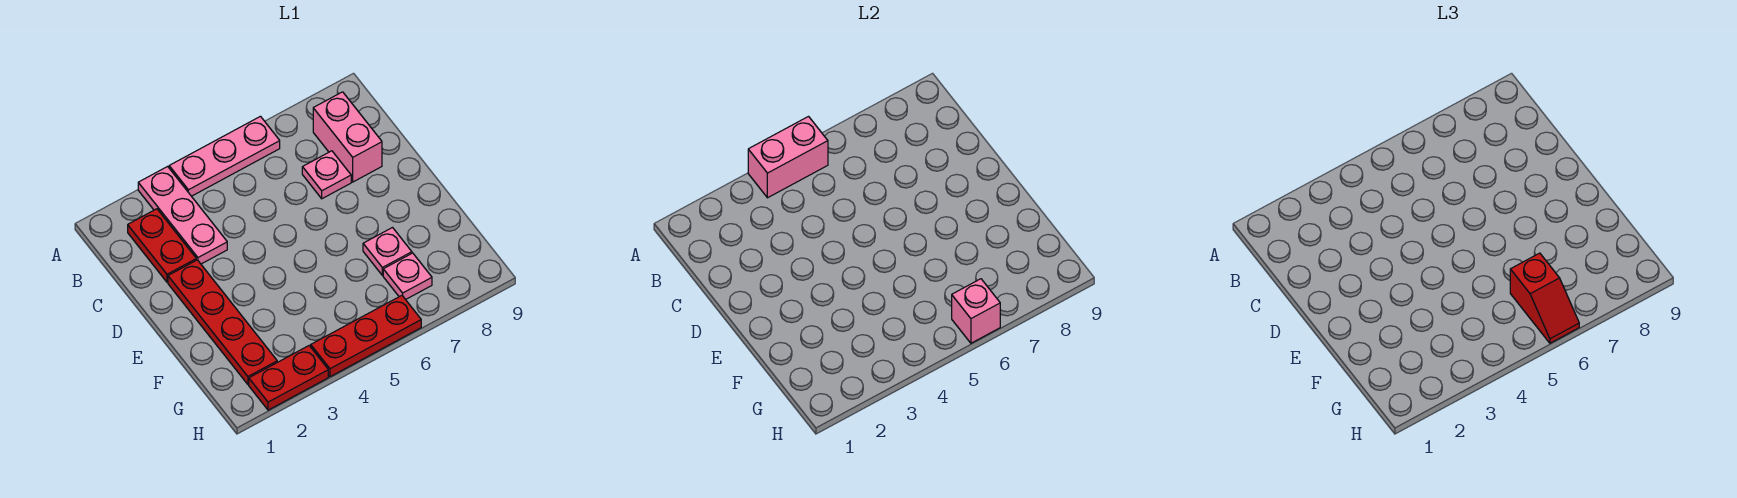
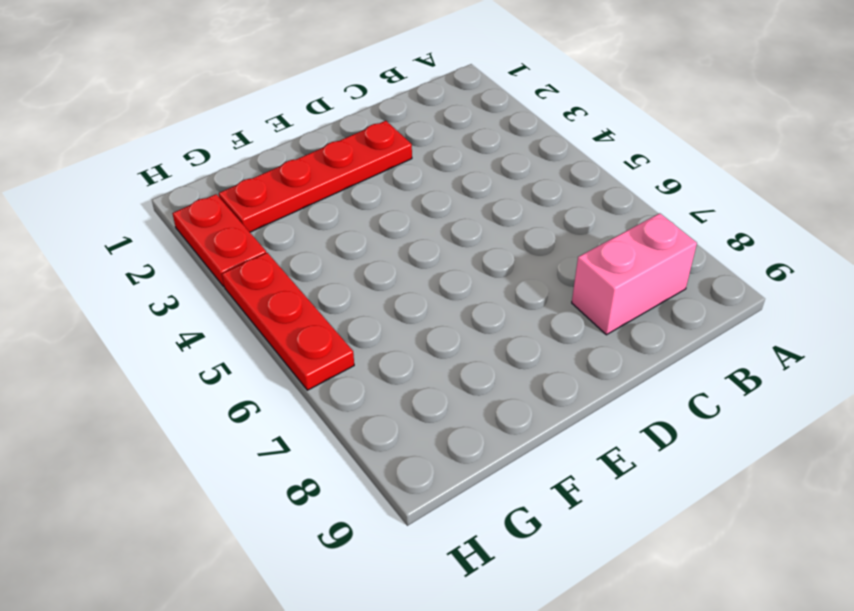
none -> pink 1x3 plate [138,166,227,264]
none -> pink 1x3 plate [169,116,280,196]
none -> red 1x2 plate [128,209,196,282]

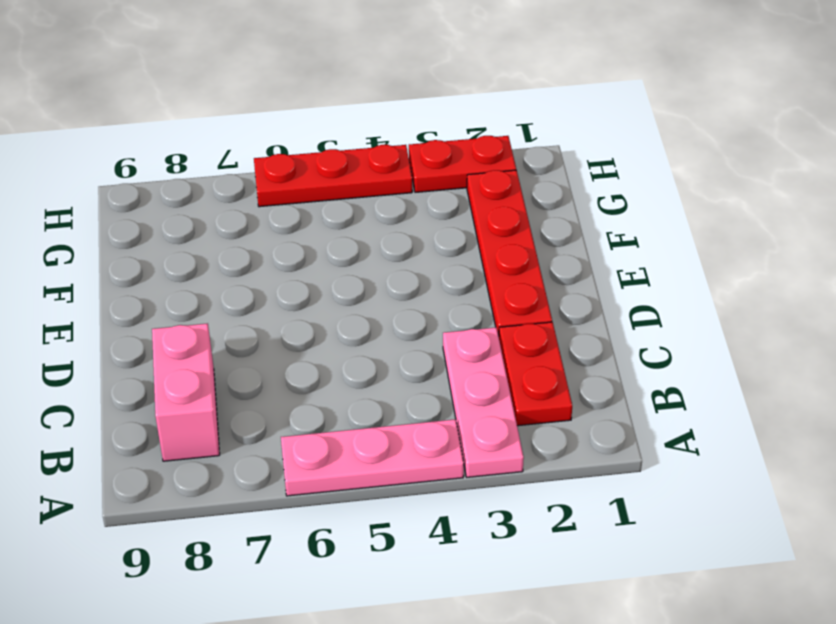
none -> pink 1x1 plate [302,151,351,199]
none -> pink 1x1 plate [363,228,412,275]
none -> pink 1x1 plate [383,253,432,300]

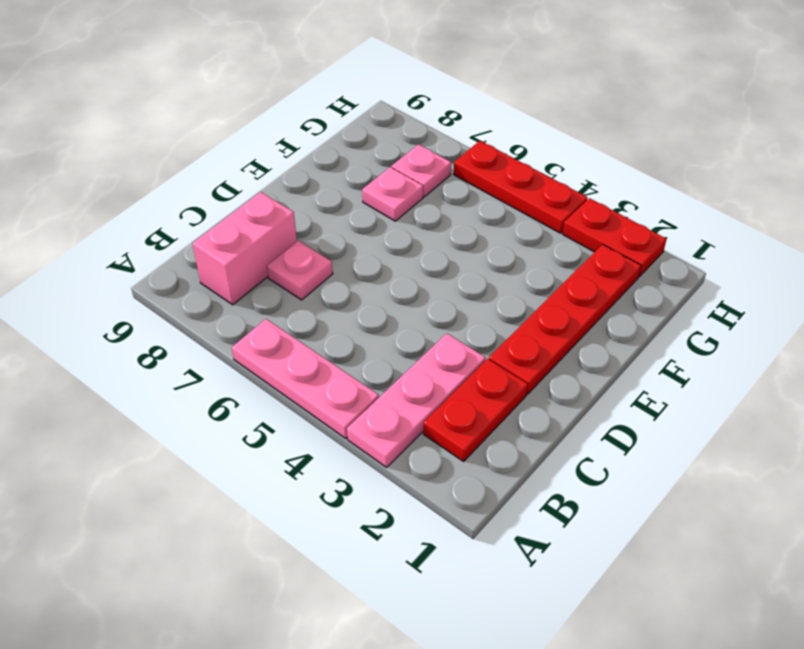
none -> pink 1x2 brick [748,117,828,198]
none -> pink 1x1 brick [952,279,1000,343]
none -> red 1x2 slope [1510,253,1579,343]

